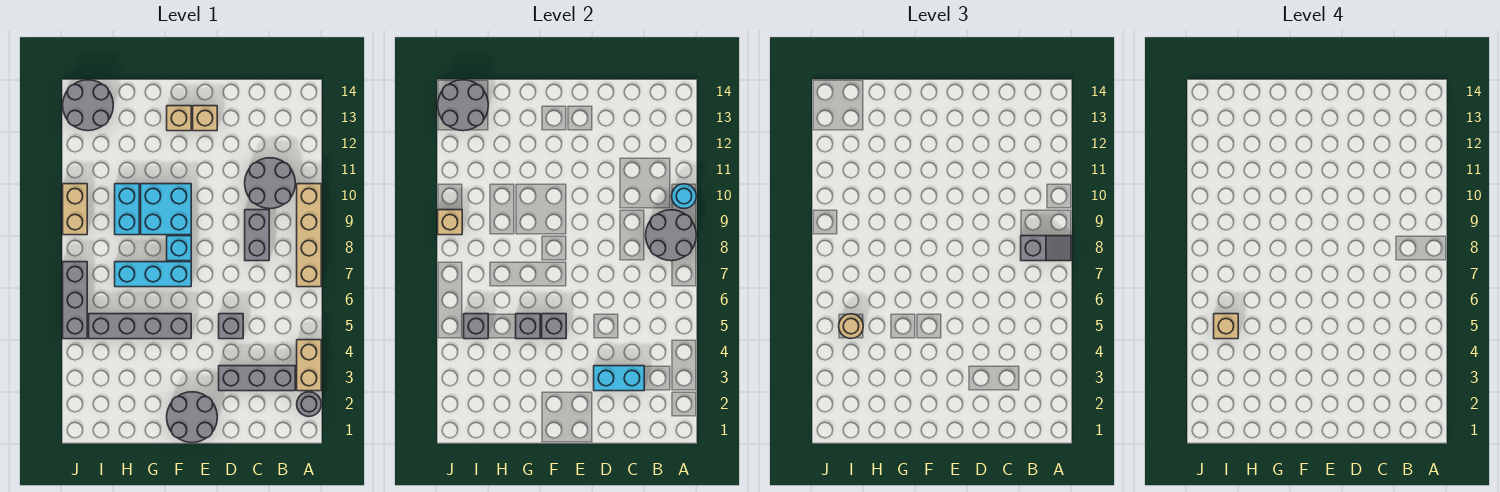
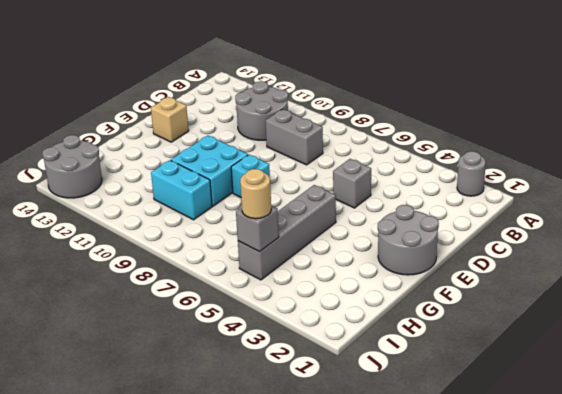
none -> tan 1x2 brick [297,340,321,391]
none -> tan 1x4 brick [297,184,321,287]
none -> grey 1x3 brick [219,366,295,391]

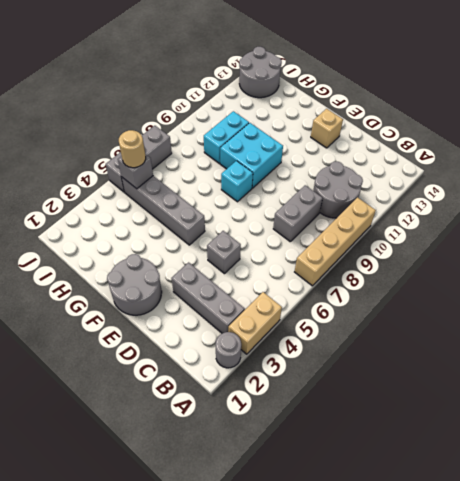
none -> cyan 1x3 brick [115,262,191,287]
none -> tan 1x1 brick [167,106,191,131]
none -> tan 1x2 brick [63,184,87,235]

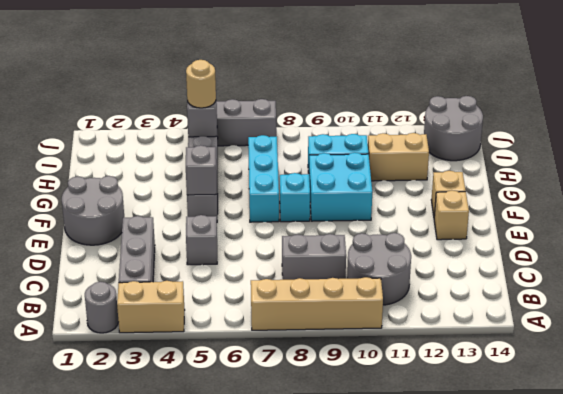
tan 1x2 brick [368,133,429,181] -> tan 1x2 brick moved to [63,184,87,235]
none -> grey 2x2 round brick [646,210,696,261]
none -> cyan 1x1 round brick [672,184,696,208]
none -> cyan 1x2 brick [594,366,644,391]

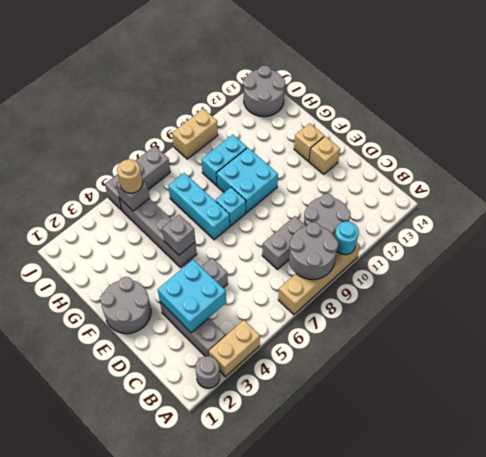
cyan 2x2 brick [158,260,226,333] -> cyan 1x2 brick [594,366,644,391]
none -> grey 1x1 brick [516,314,540,339]
none -> grey 2x2 round brick [438,80,488,131]
none -> tan 1x1 brick [438,210,462,235]

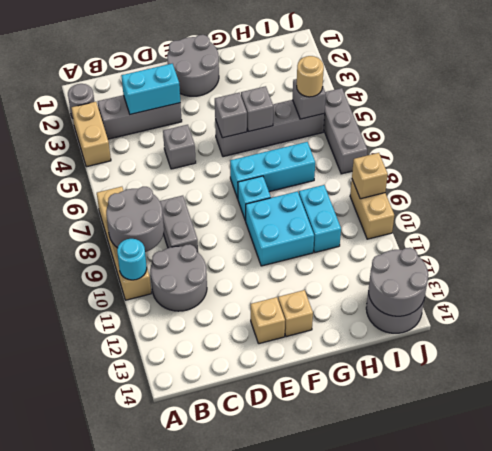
none -> grey 1x2 slope [1021,236,1071,261]
none -> tan 1x1 brick [1214,314,1238,339]

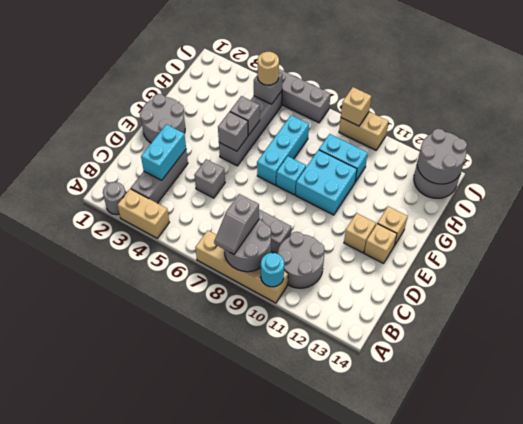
tan 1x1 brick [344,213,376,253] -> tan 1x1 brick moved to [1214,314,1238,339]

